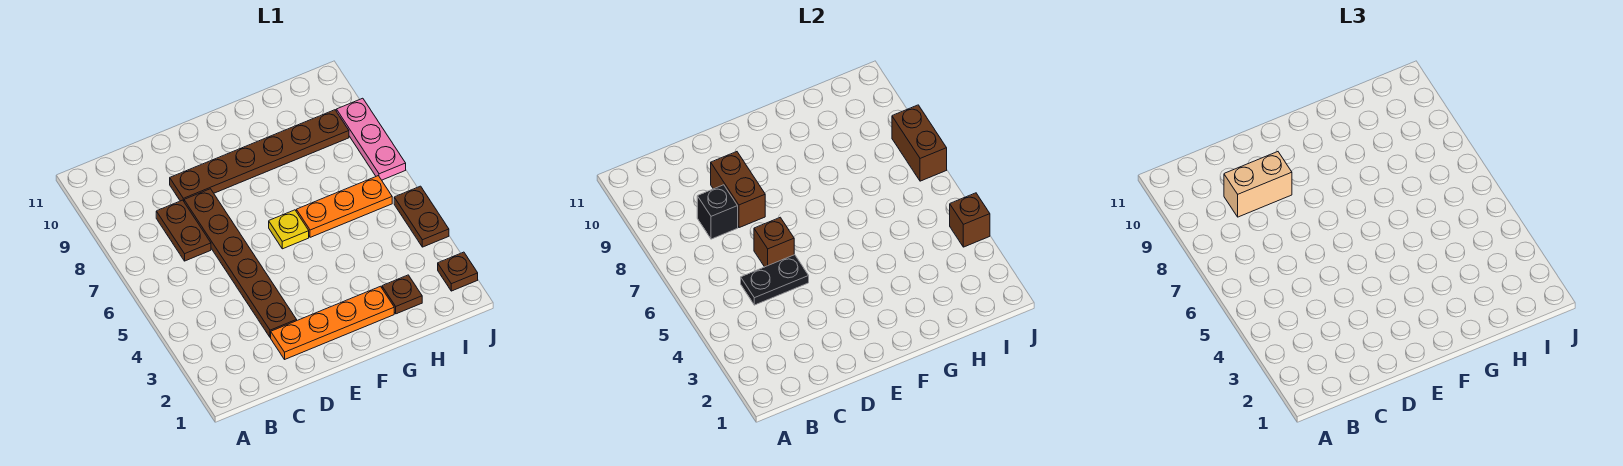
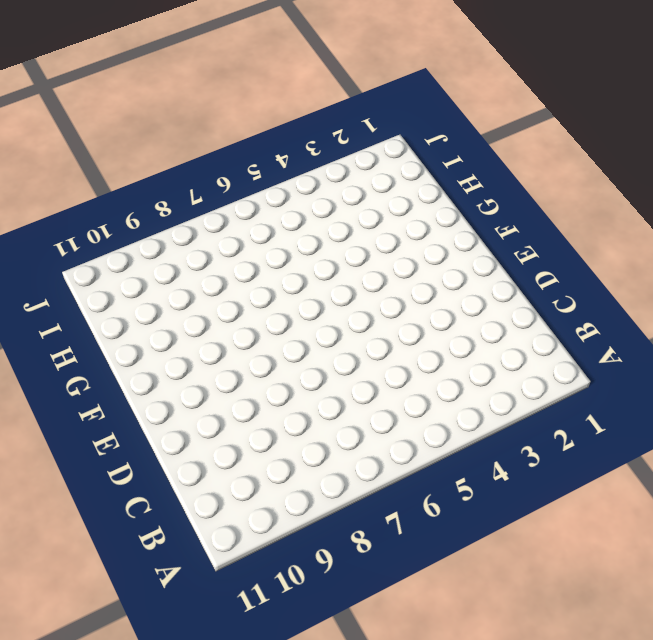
none -> brown 1x2 plate [156,200,211,261]
none -> orange 1x4 plate [271,286,394,359]
none -> brown 1x6 plate [184,189,297,338]

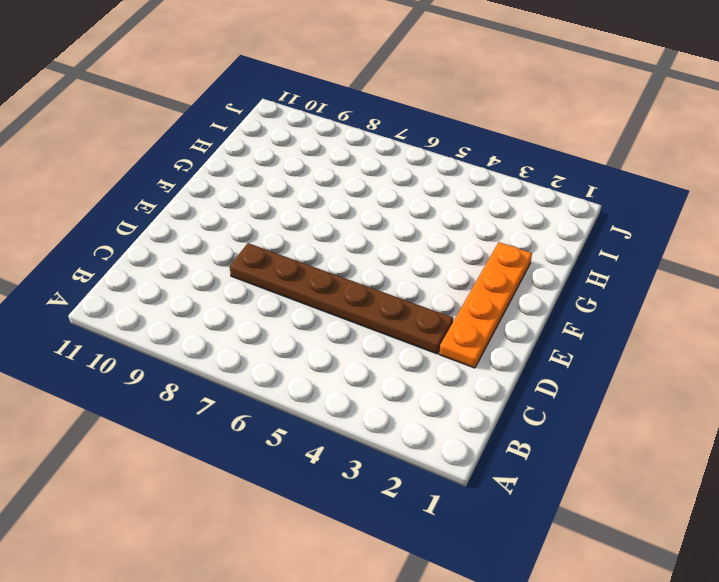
none -> brown 1x2 plate [156,200,211,261]
none -> brown 1x6 plate [170,110,349,201]
none -> yellow 1x1 plate [269,210,309,249]

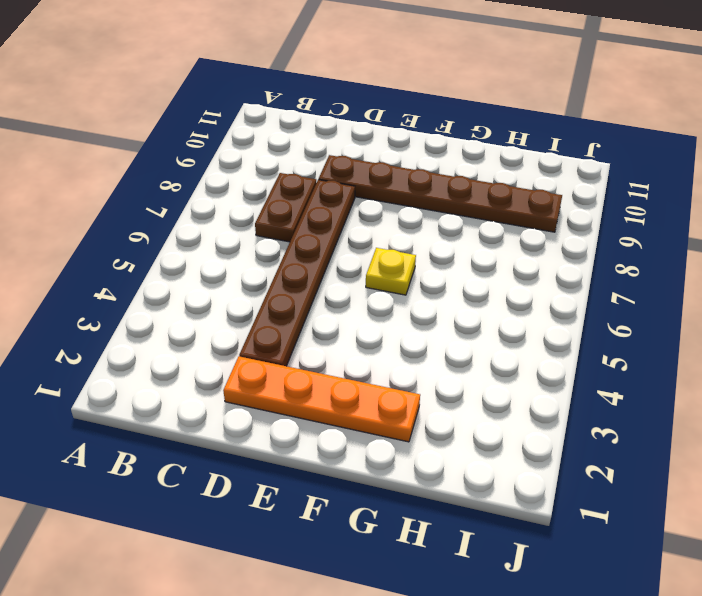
none -> orange 1x3 plate [296,176,392,237]
none -> brown 1x1 plate [382,275,422,314]
none -> brown 1x1 plate [438,252,478,291]

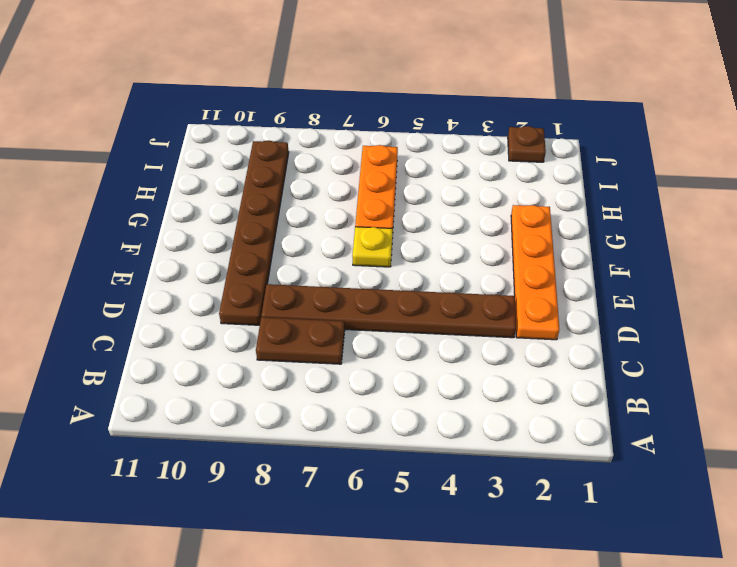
none -> brown 1x1 plate [382,275,422,314]
none -> brown 1x2 plate [394,186,449,247]
none -> pink 1x3 plate [336,98,406,180]

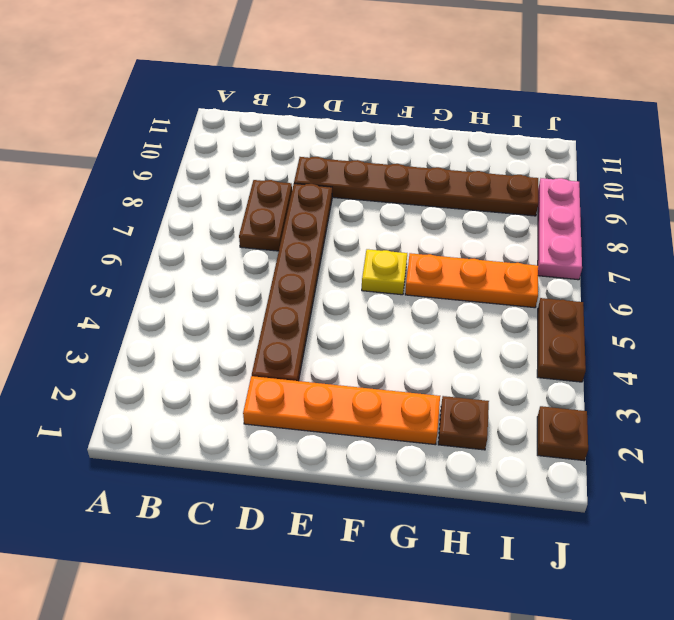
none -> black 1x2 plate [741,255,809,305]
none -> black 1x1 brick [697,185,738,239]
none -> brown 1x1 brick [754,217,794,267]

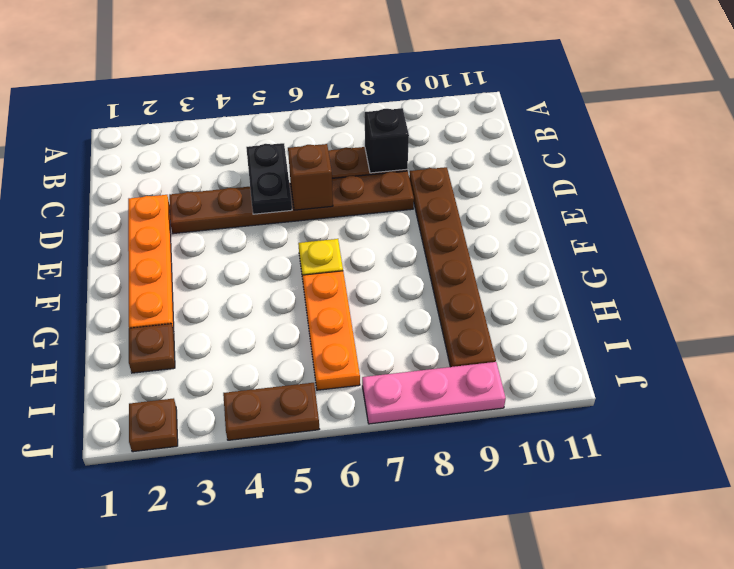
none -> brown 1x2 brick [711,152,765,228]
none -> brown 1x1 brick [950,193,990,247]
none -> brown 1x2 brick [892,105,947,181]

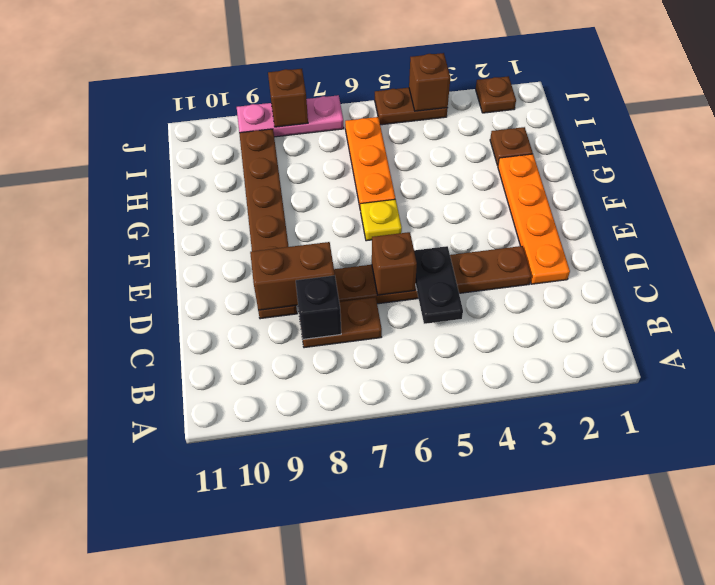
brown 1x1 brick [268,69,308,127] -> brown 1x2 brick [892,105,947,181]
none -> tan 1x2 brick [1224,152,1292,217]

